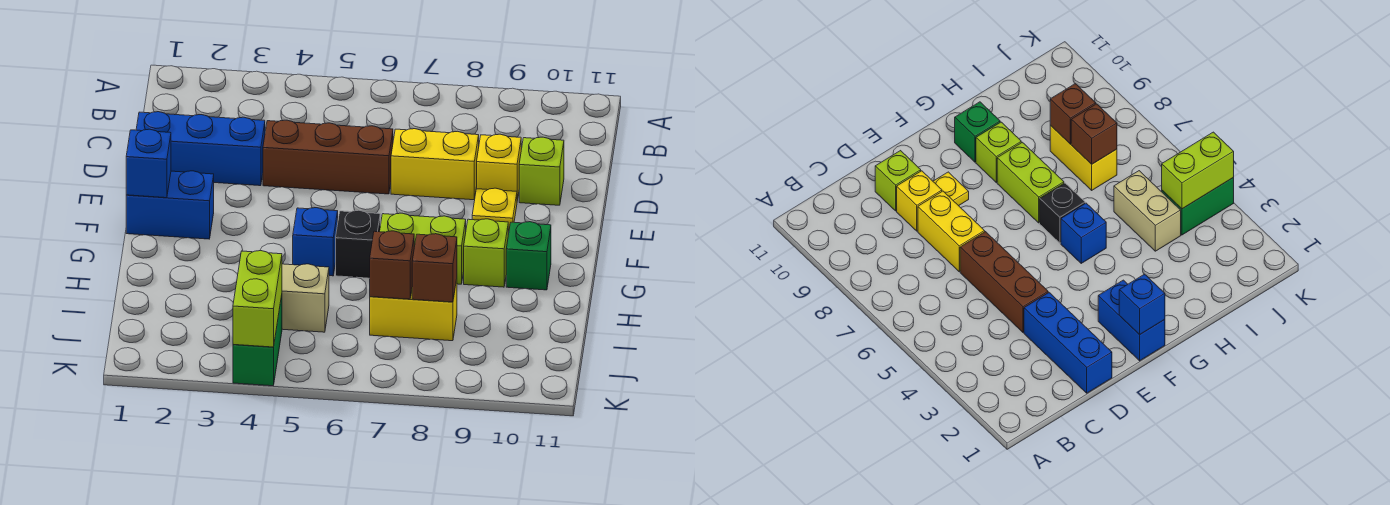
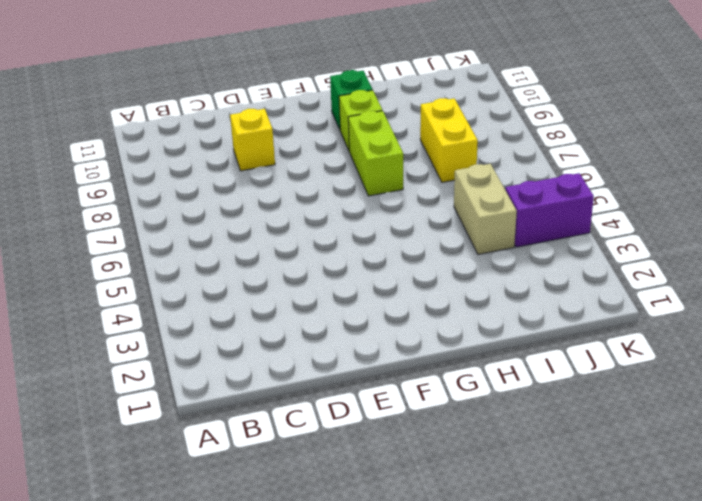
purple 1x2 brick [505,173,594,247] -> green 1x2 brick [233,295,282,386]
none -> blue 1x3 brick [136,112,265,186]
none -> brown 1x3 brick [263,120,393,194]
none -> yellow 1x2 brick [391,129,479,200]

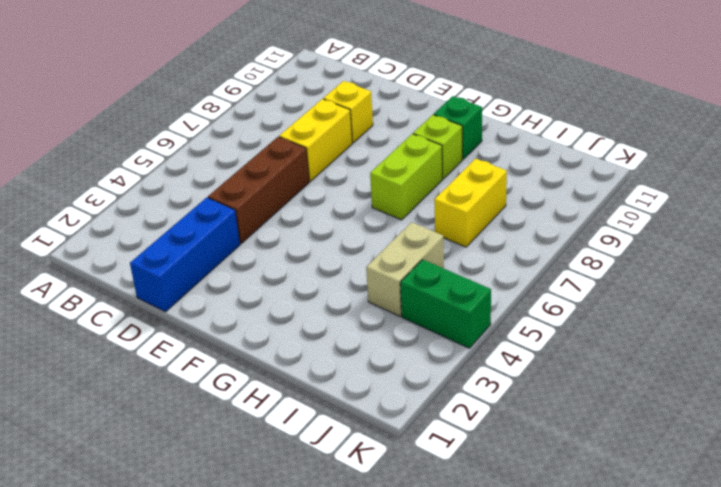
none -> lime 1x1 brick [519,137,564,205]
none -> yellow 1x1 plate [472,188,517,231]
none -> blue 1x2 brick [126,171,214,239]

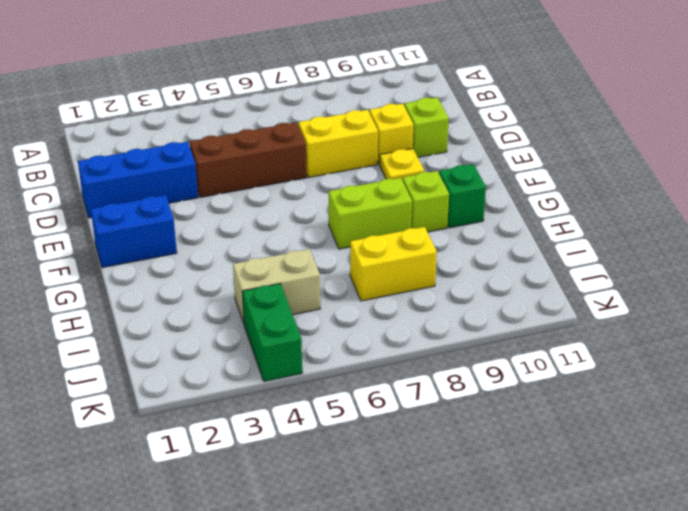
none -> blue 1x1 brick [293,208,338,276]
none -> black 1x1 brick [336,210,380,278]
none -> blue 1x1 brick [126,129,171,198]

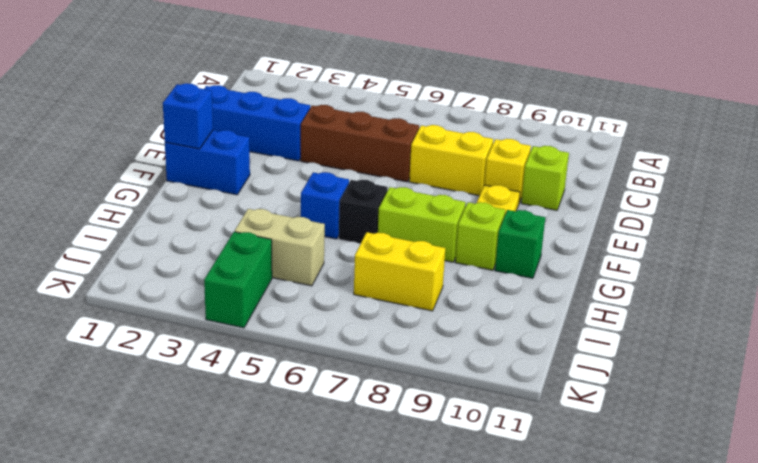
none -> brown 1x1 brick [370,231,414,299]
none -> brown 1x1 brick [412,234,457,302]
none -> lime 1x2 brick [233,251,282,347]

